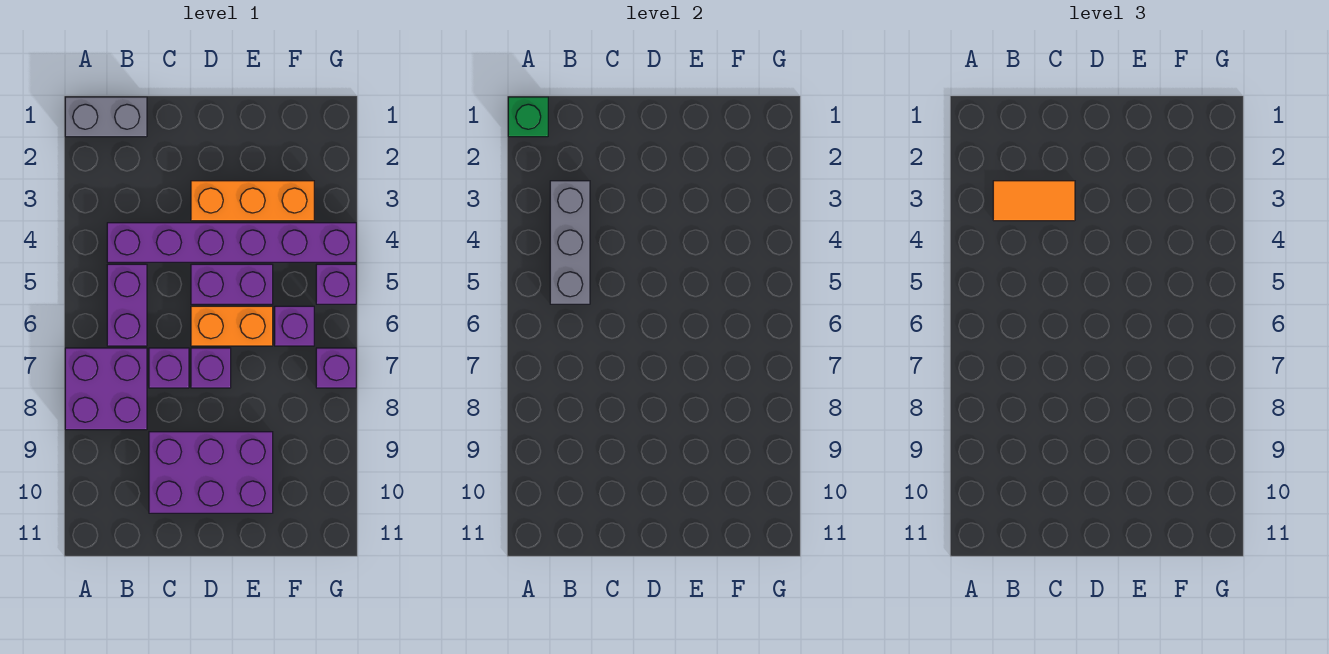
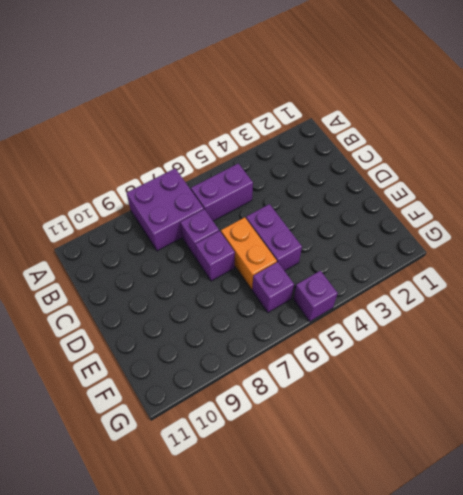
none -> grey 1x2 brick [65,97,147,137]
none -> purple 1x6 brick [107,223,356,262]
none -> purple 2x3 brick [149,432,273,513]

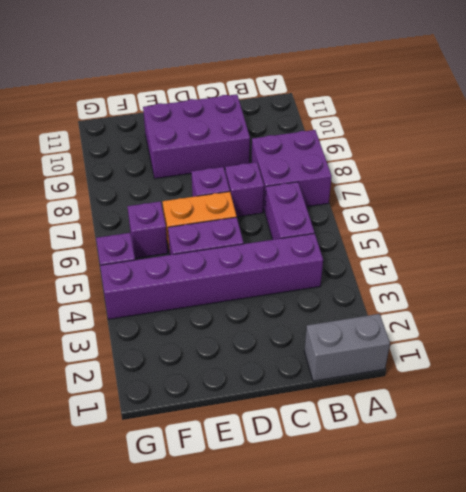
none -> orange 1x3 brick [191,181,314,221]
none -> purple 1x1 brick [316,348,356,388]
none -> green 1x1 brick [508,97,548,137]

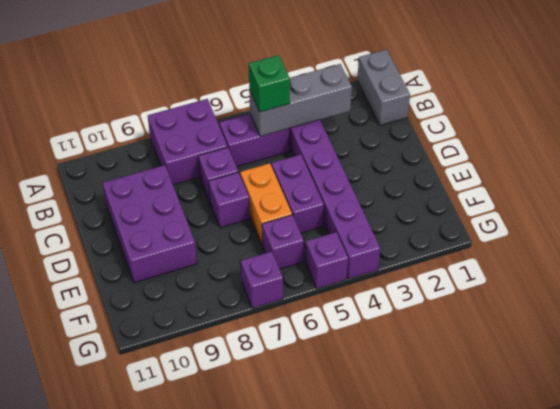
green 1x1 brick [249,55,290,112] -> green 1x1 brick moved to [508,97,548,137]
none -> orange 1x3 brick [191,181,314,221]
none -> orange 1x2 tile [993,181,1075,221]

